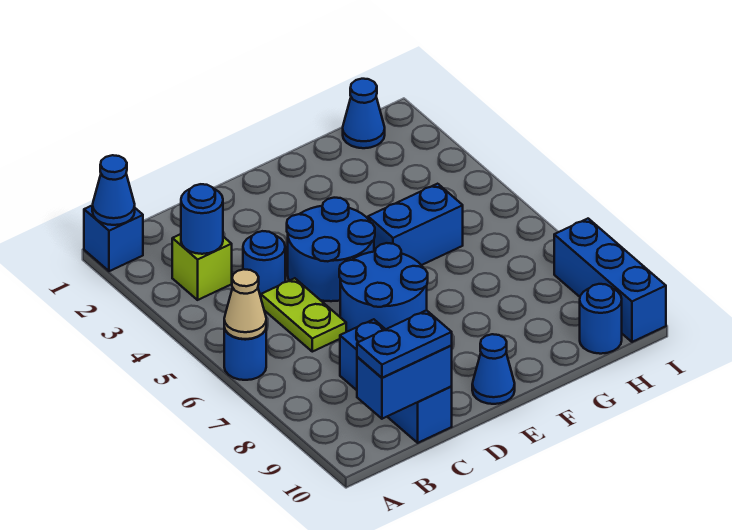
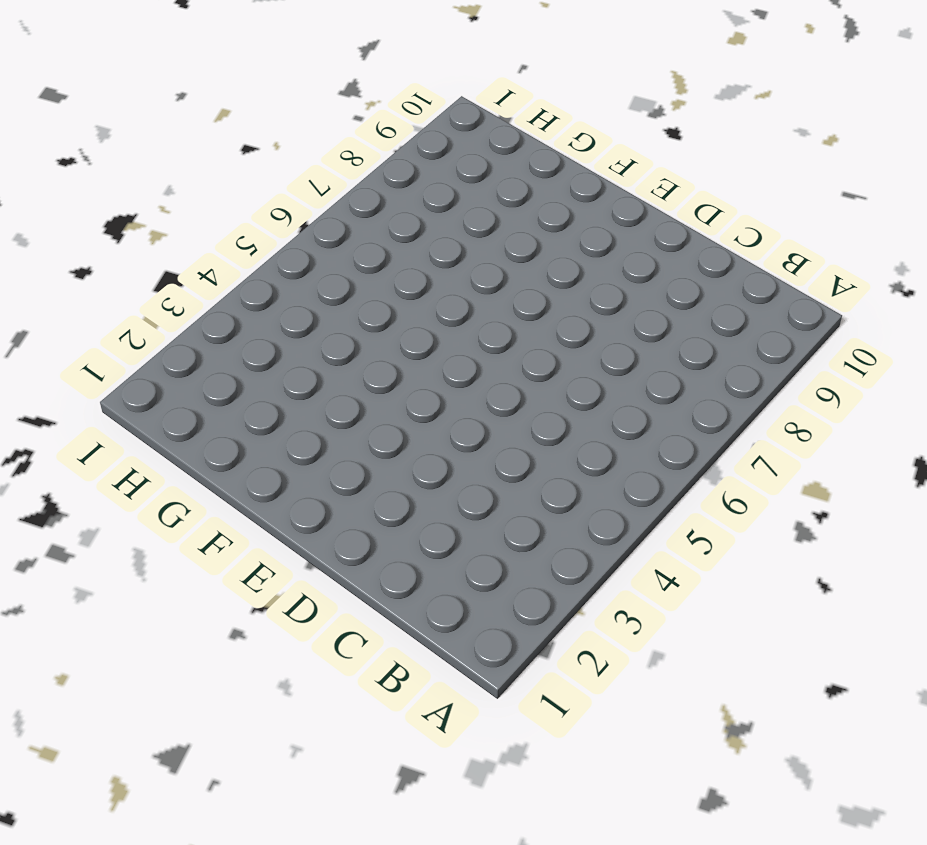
none -> blue 1x1 brick [84,206,143,271]
none -> blue 1x1 round brick [224,328,266,380]
none -> lime 1x1 brick [172,234,232,300]

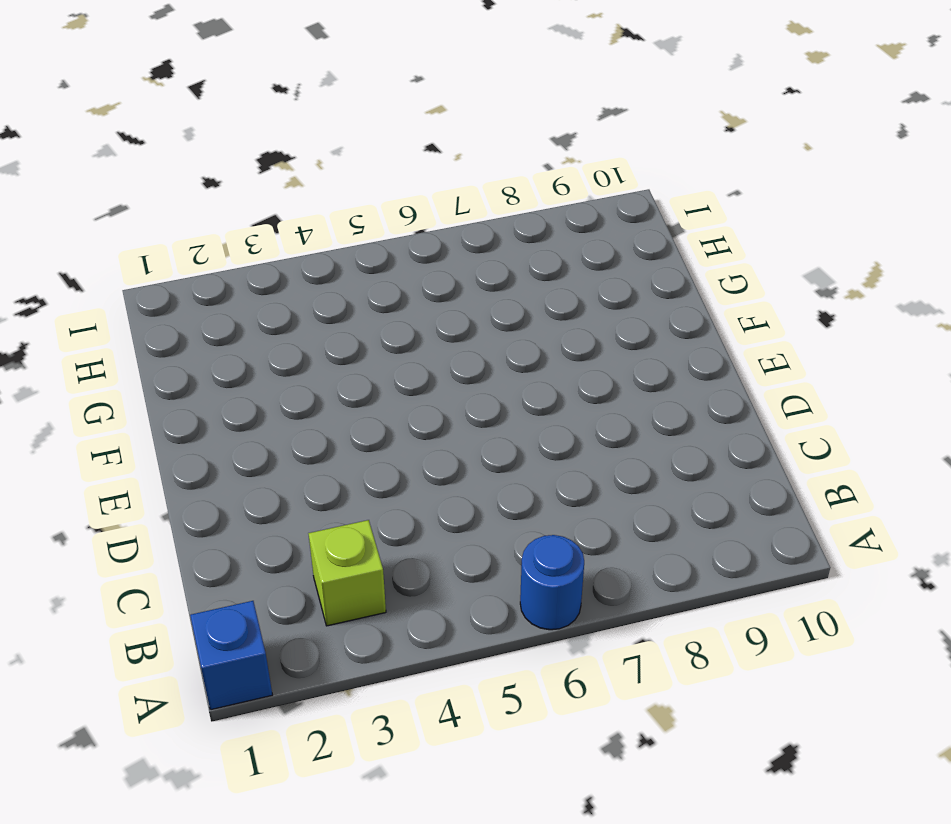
none -> blue 1x1 round brick [243,231,285,297]
none -> lime 1x2 plate [261,278,346,352]
none -> blue 1x3 brick [340,319,452,443]

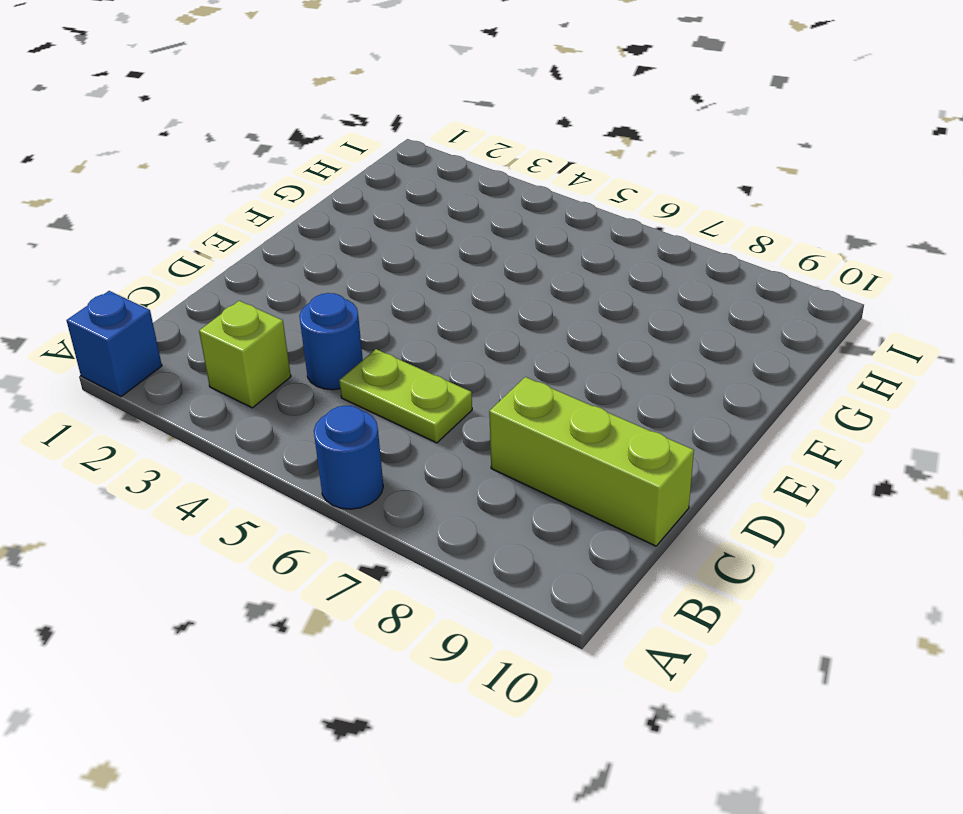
lime 1x3 brick [489,377,694,546] -> blue 1x3 brick [340,319,452,443]
none -> blue 2x2 round brick [287,198,375,301]
none -> blue 2x2 round brick [339,243,428,332]
none -> blue 1x1 cone [472,334,515,404]

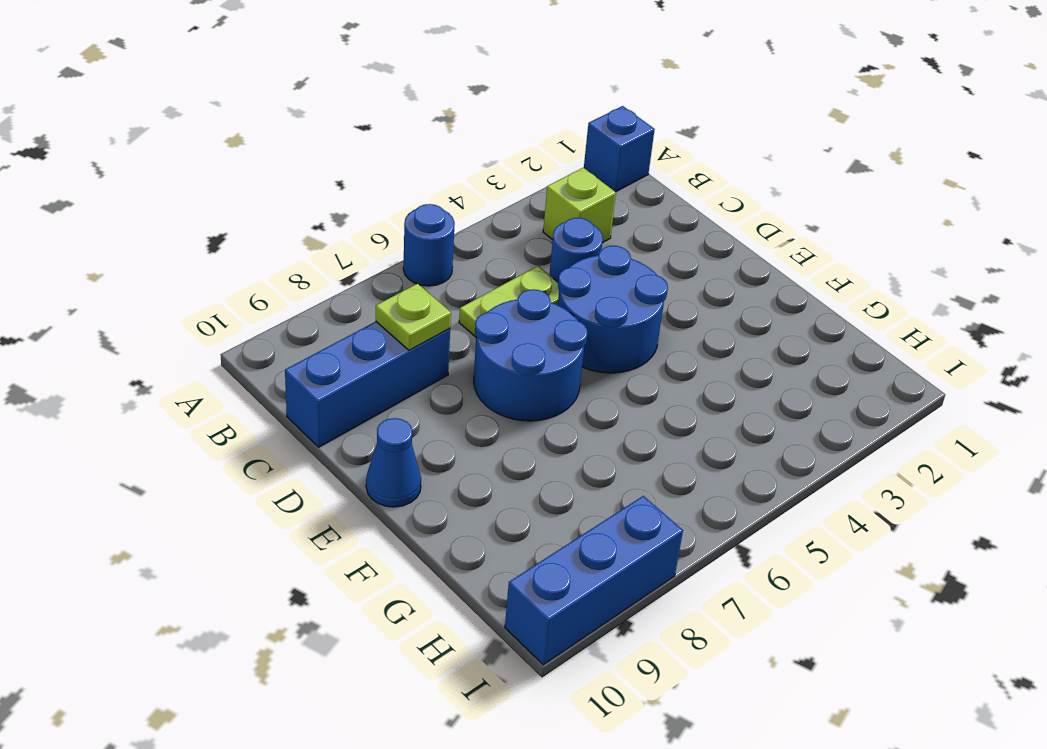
lime 1x1 plate [376,284,451,350] -> none
none -> blue 1x2 brick [368,184,463,265]
none -> blue 1x1 cone [343,79,385,148]
none -> blue 1x1 round brick [580,284,622,354]

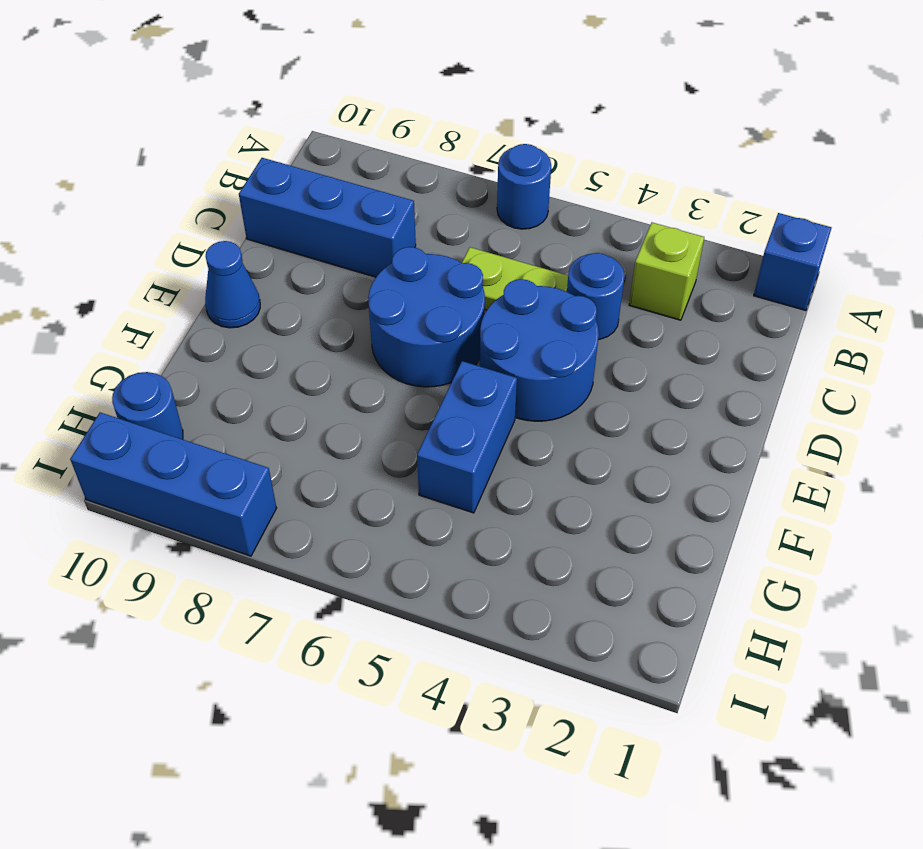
none -> blue 1x1 cone [343,79,385,148]
none -> blue 1x1 cone [92,155,135,225]
none -> tan 1x1 cone [224,269,266,339]

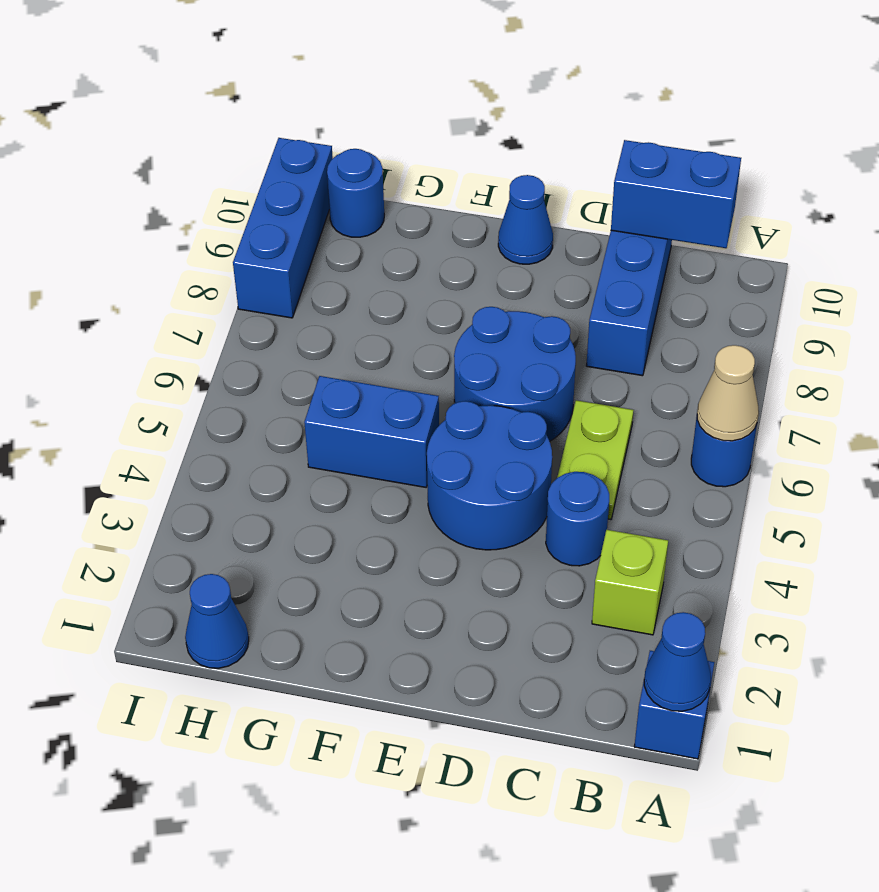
none -> blue 1x1 round brick [181,184,223,254]
none -> blue 1x2 plate [357,310,452,378]

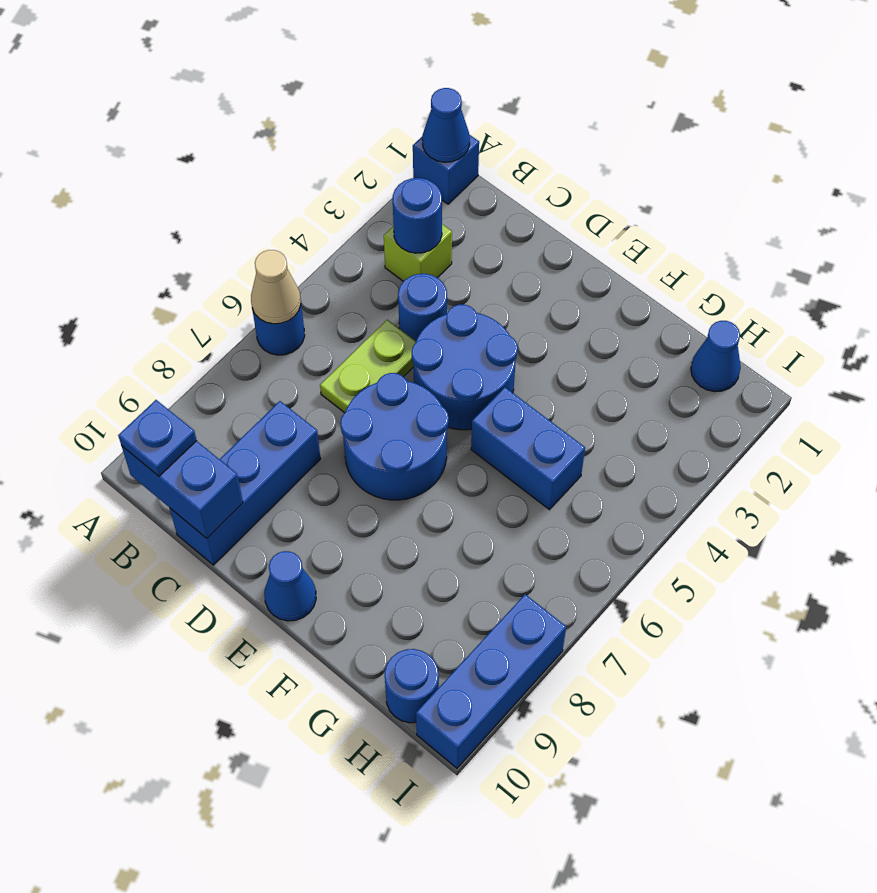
blue 1x1 plate [118,400,197,476] -> blue 1x2 plate [357,310,452,378]

